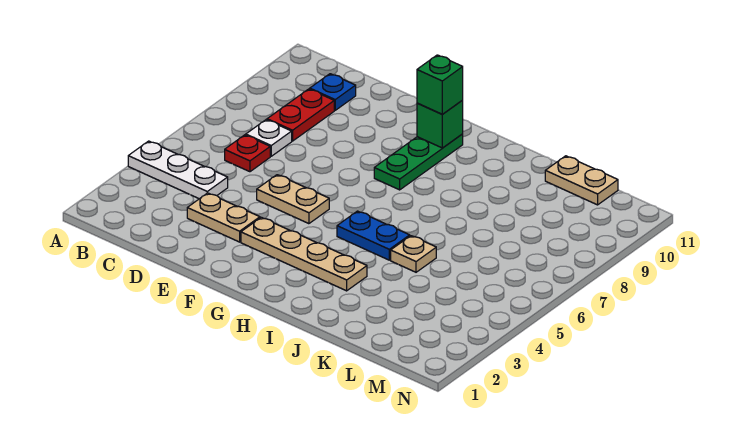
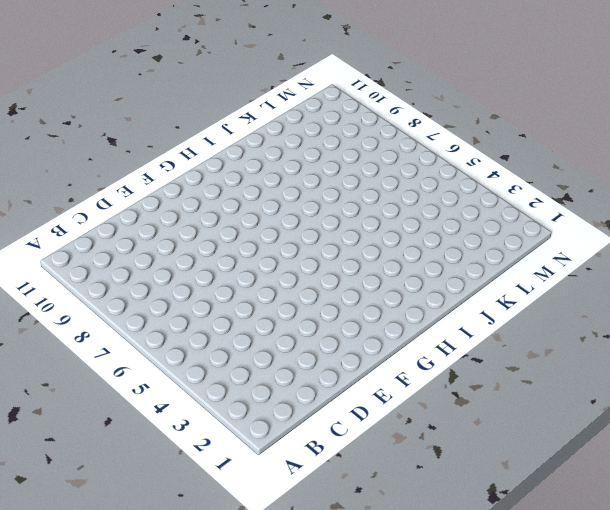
none -> white 1x3 plate [128,141,228,199]
none -> red 1x1 plate [225,135,270,172]
none -> white 1x1 plate [246,120,292,156]

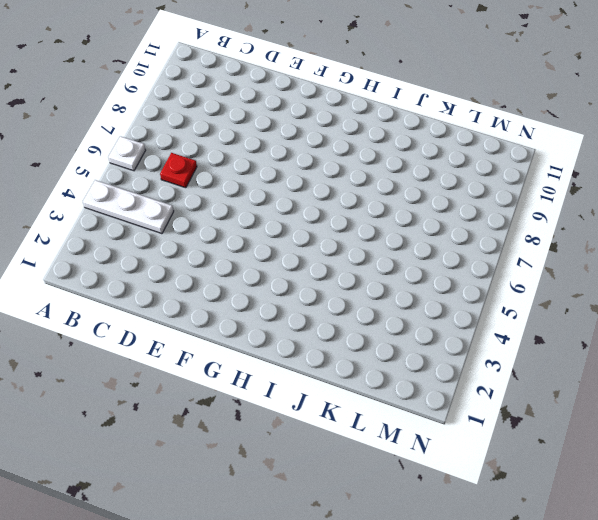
white 1x1 plate [108,136,146,171] -> white 1x1 plate moved to [246,120,292,156]
none -> red 1x2 plate [267,89,334,141]
none -> blue 1x1 plate [310,74,356,110]
none -> tan 1x2 plate [187,193,260,242]

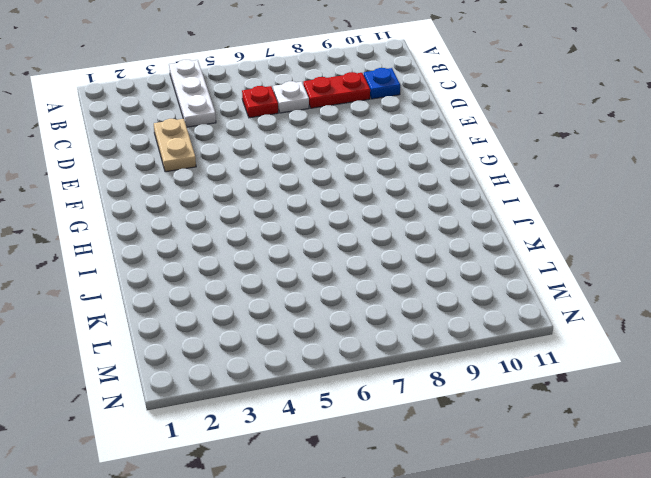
none -> tan 1x2 plate [257,175,329,224]
none -> tan 1x4 plate [241,217,367,291]
none -> green 1x3 plate [374,134,463,190]

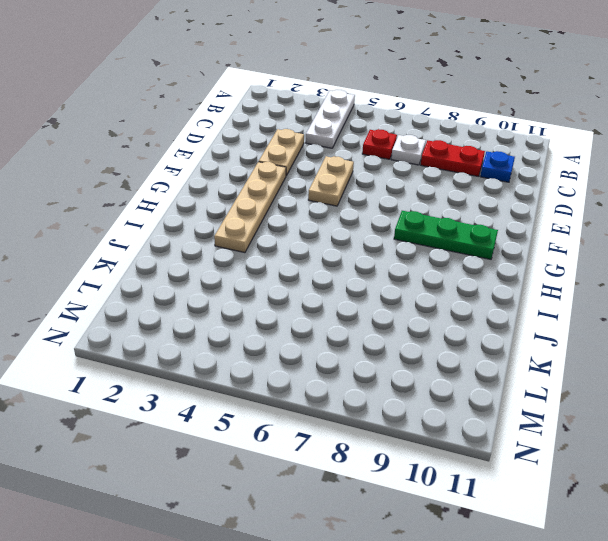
none -> blue 1x2 plate [337,211,410,260]
none -> tan 1x1 plate [391,236,436,272]
none -> tan 1x2 plate [545,156,618,205]

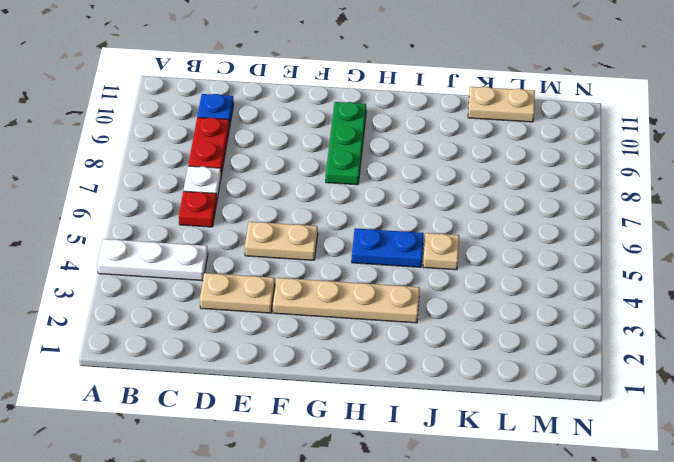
none -> green 1x1 brick [417,100,463,148]
none -> green 1x1 brick [417,55,463,114]

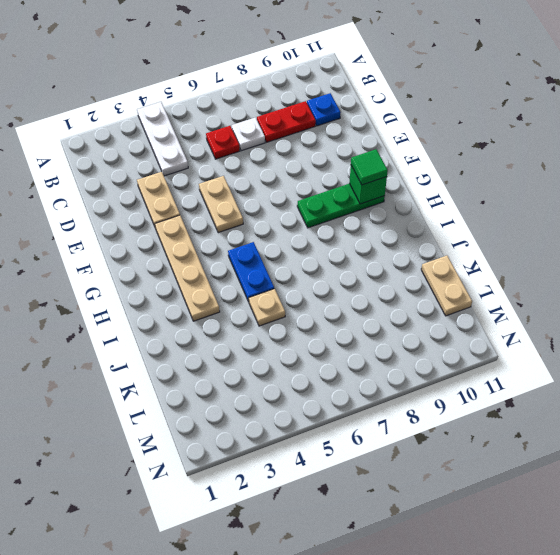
green 1x1 tile [351,149,388,185] -> green 1x1 brick [417,55,463,114]

